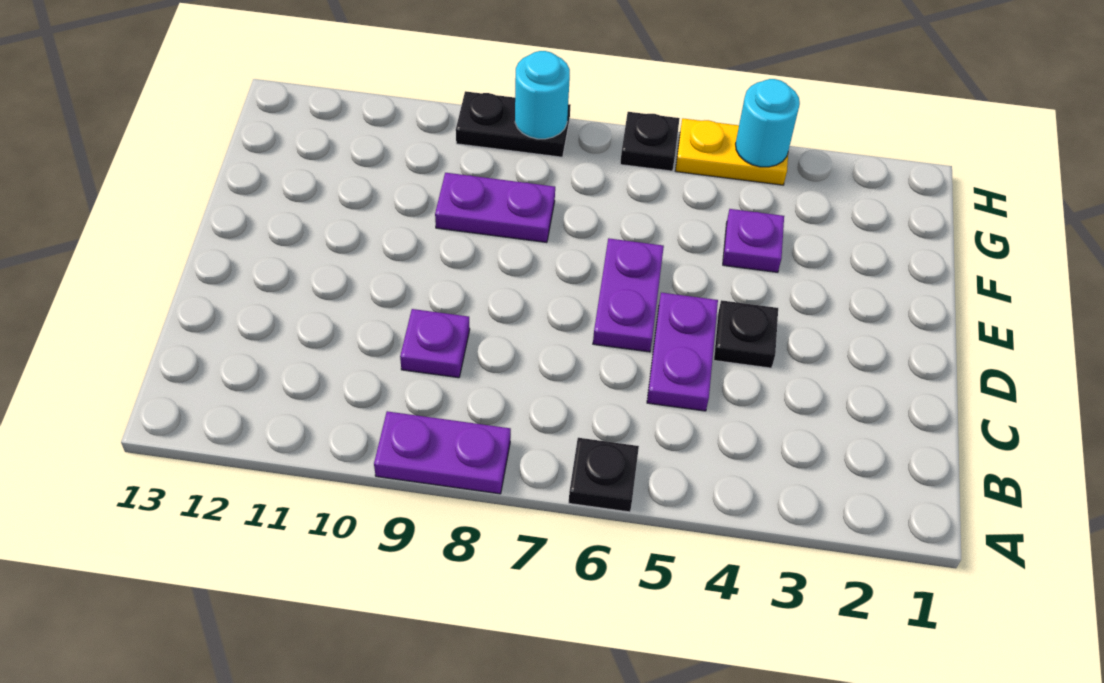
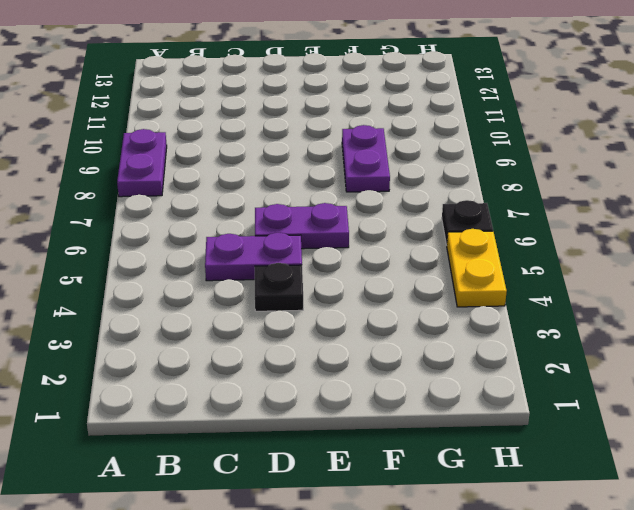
none -> black 1x1 plate [569,438,639,512]
none -> purple 1x1 plate [400,309,470,378]
none -> purple 1x1 plate [723,209,784,272]

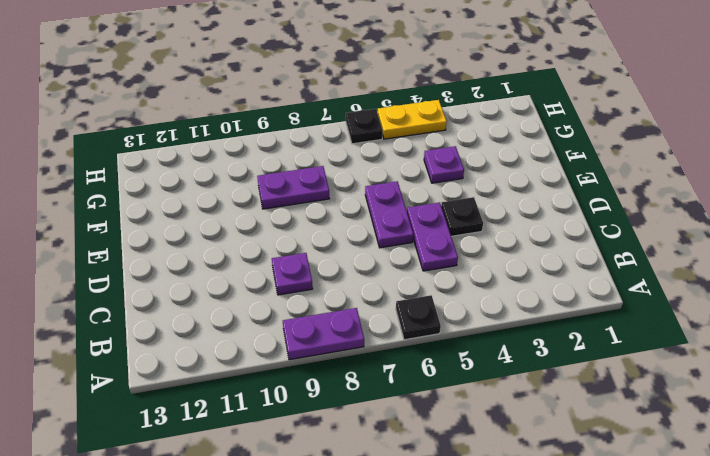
none -> black 1x2 plate [456,91,570,157]
none -> cyan 1x1 round brick [736,79,800,167]
none -> cyan 1x1 round brick [515,51,570,139]

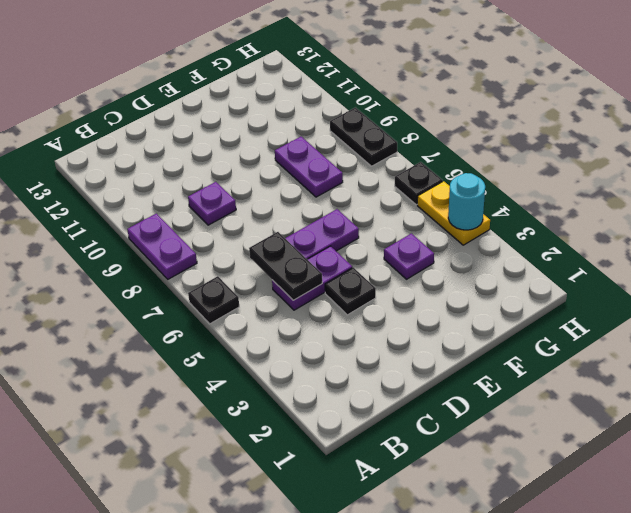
black 1x2 plate [249,232,322,300] -> none
none -> cyan 1x1 round brick [515,51,570,139]

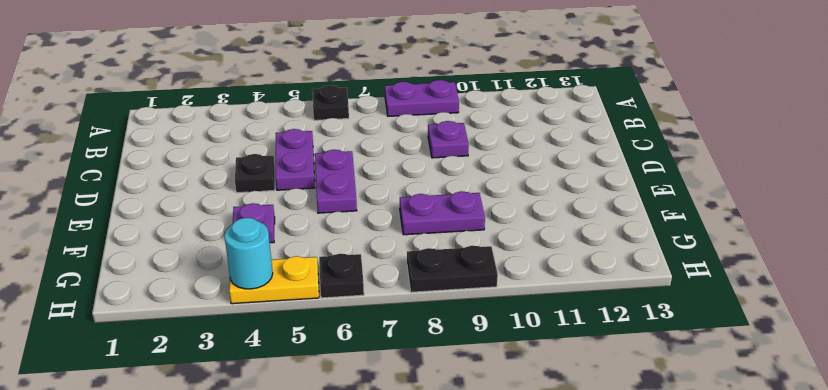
none -> cyan 1x1 round brick [515,51,570,139]

